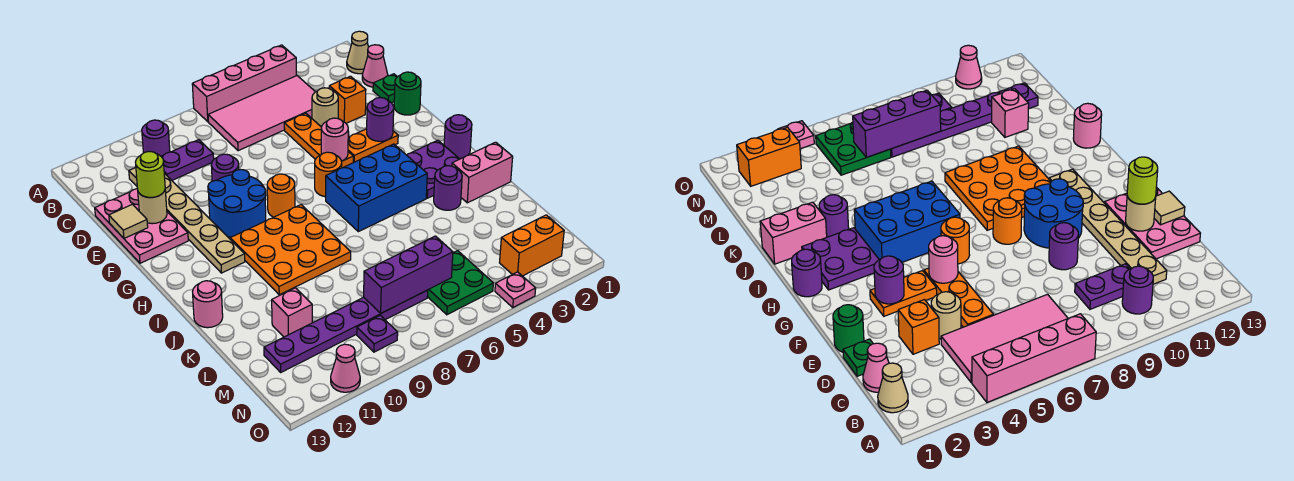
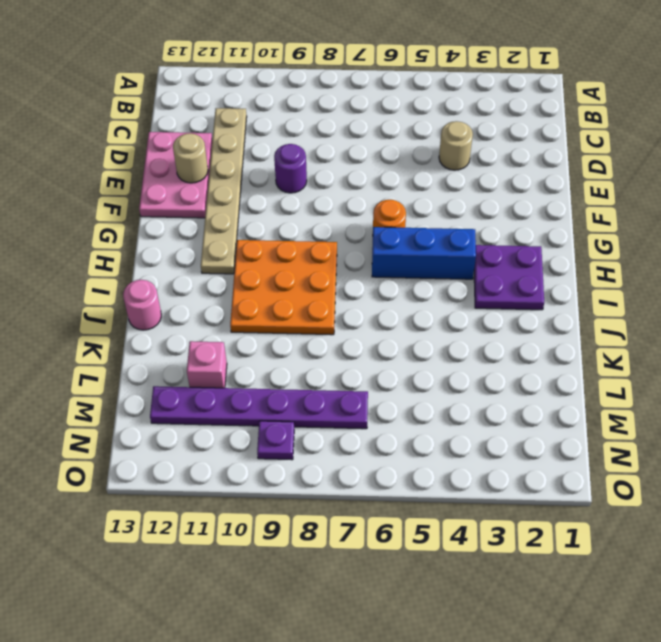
blue 1x3 brick [372,227,476,279] -> blue 2x3 brick [326,144,427,232]
none -> pink 1x4 brick [192,45,296,122]
none -> tan 1x1 cone [347,31,368,74]
none -> pink 2x4 tile [208,76,315,151]
none -> purple 1x1 round brick [142,120,170,156]

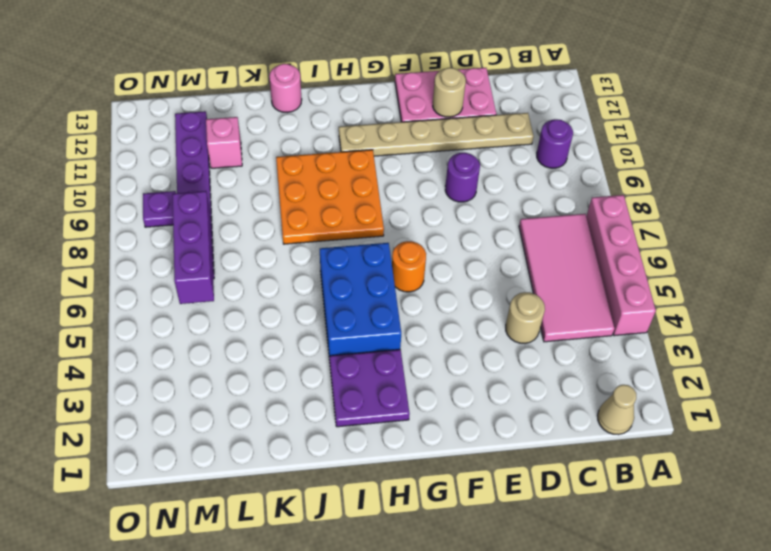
none -> pink 1x1 cone [362,45,388,87]
none -> purple 1x2 plate [161,140,214,180]
none -> green 1x1 plate [373,74,397,103]
none -> orange 1x1 brick [329,76,366,123]

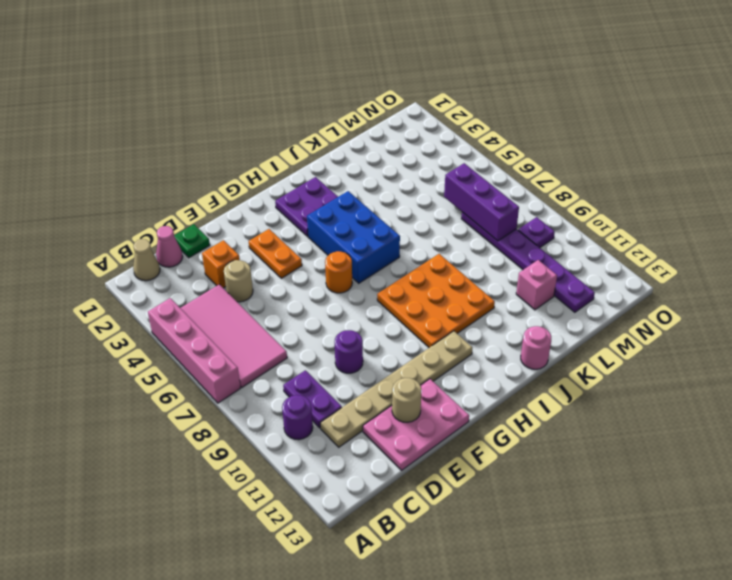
none -> orange 1x3 plate [284,113,353,168]
none -> green 1x1 round brick [394,72,421,115]
none -> blue 2x2 round brick [208,169,266,237]
none -> orange 1x1 round brick [267,174,295,217]

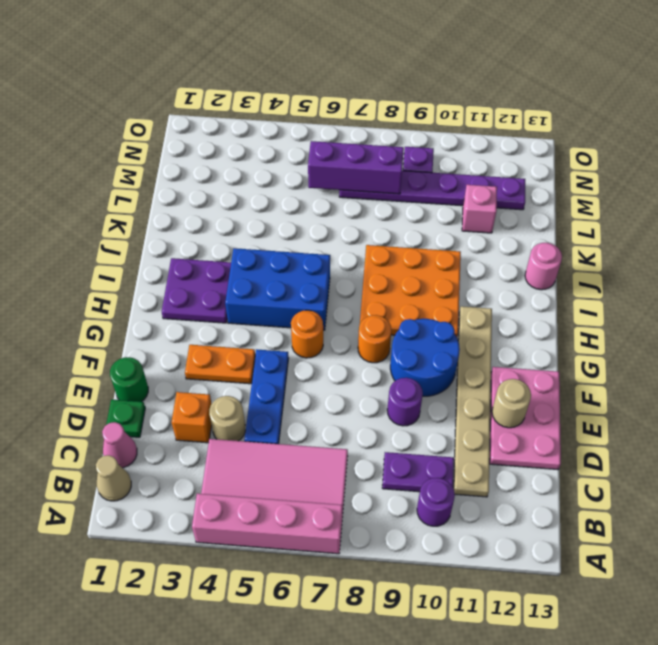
blue 1x3 plate [244,349,288,444] -> orange 1x3 plate [284,113,353,168]
none -> purple 1x1 round brick [444,115,472,158]
none -> pink 1x2 brick [452,142,513,203]
none -> purple 1x1 round brick [434,166,462,210]
none -> green 2x2 plate [427,251,493,315]

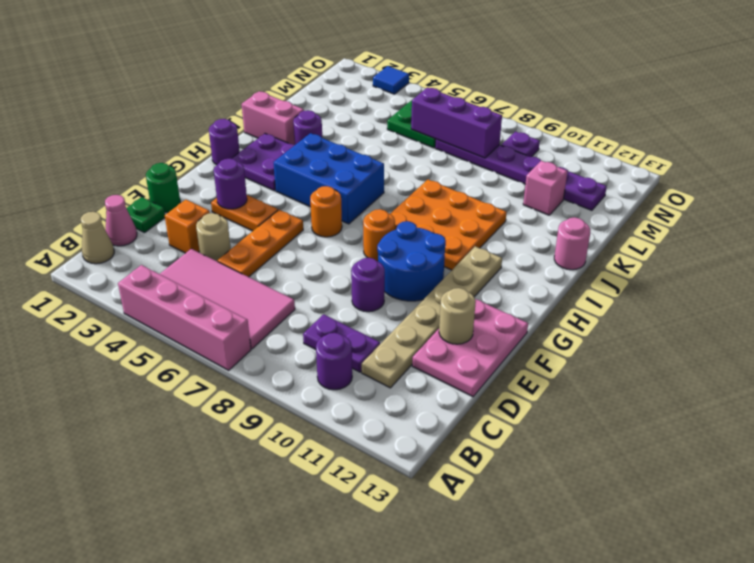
blue 1x1 tile [373,66,409,94] -> none
none -> orange 1x2 brick [500,215,564,276]
none -> pink 1x1 plate [495,272,536,307]
none -> pink 1x1 cone [331,344,360,392]
none -> tan 1x1 tile [109,204,148,238]

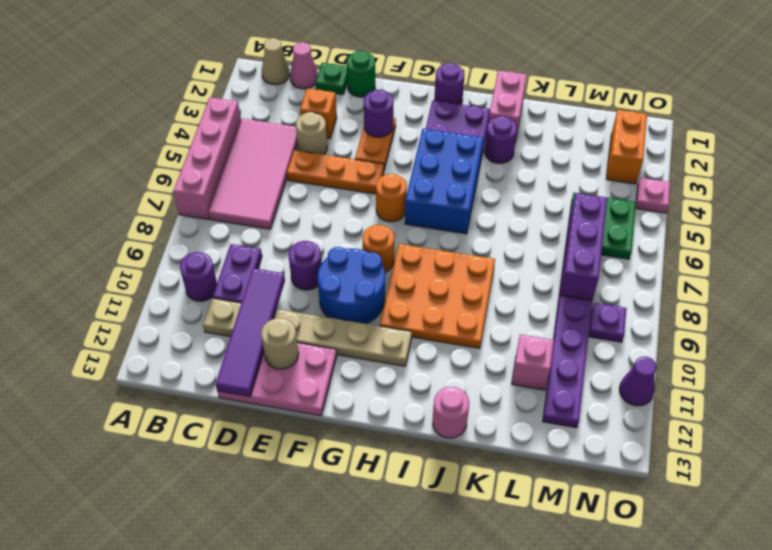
purple 1x4 tile [216,268,285,397] -> none
purple 1x1 cone [619,357,657,406] -> pink 1x1 cone [331,344,360,392]
none -> tan 1x1 tile [109,204,148,238]
none -> pink 1x1 round brick [321,118,348,161]
none -> lime 1x1 round brick [136,152,165,198]

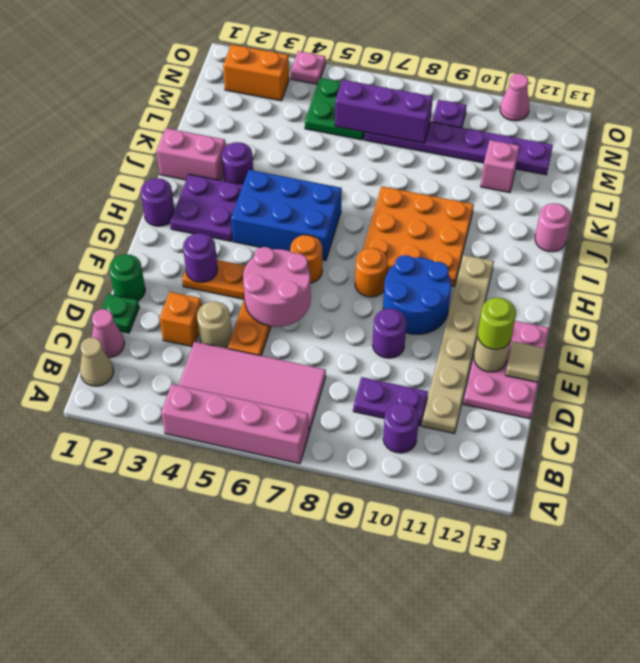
pink 2x2 round brick [243,247,311,327] -> pink 1x1 round brick [321,118,348,161]

